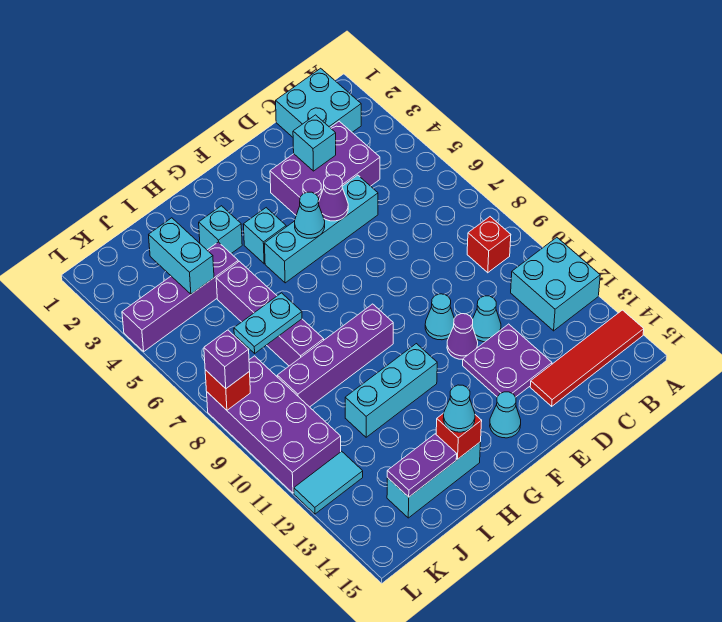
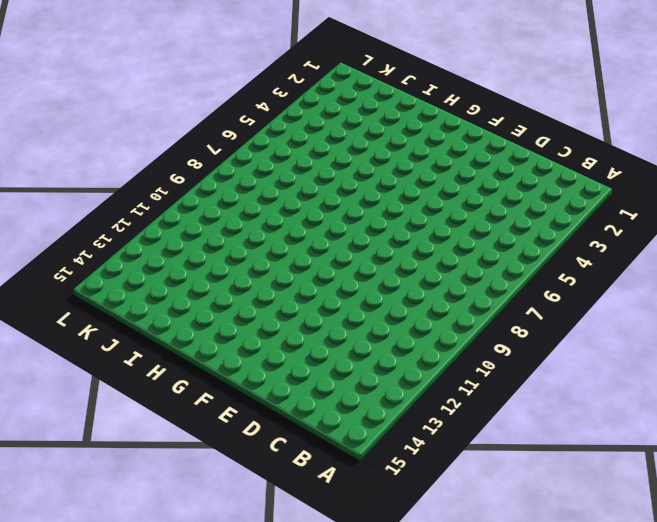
none -> cyan 2x2 brick [511,238,600,331]
none -> red 1x4 tile [530,310,644,406]
none -> cyan 2x2 brick [276,68,361,137]
none -> red 1x1 brick [467,217,511,273]

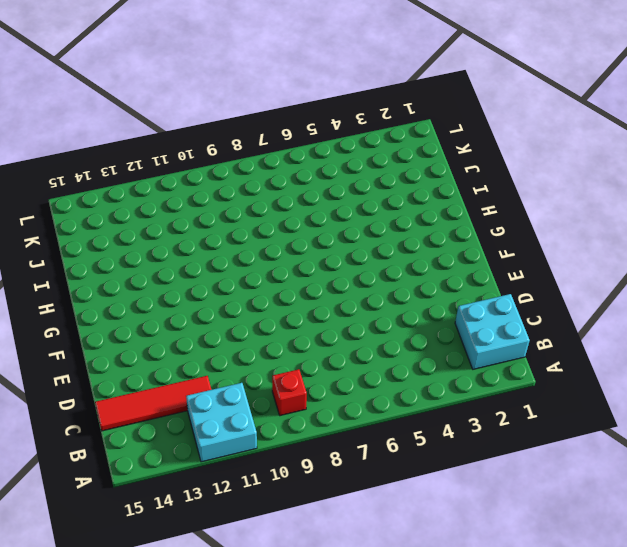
red 1x4 tile [95,376,211,431] -> red 1x4 tile turned to [530,310,644,406]
none -> purple 2x3 brick [270,121,380,215]
none -> cyan 1x4 brick [264,175,378,283]
none -> cyan 1x1 cone [472,296,501,342]
none -> purple 2x2 plate [463,324,552,397]

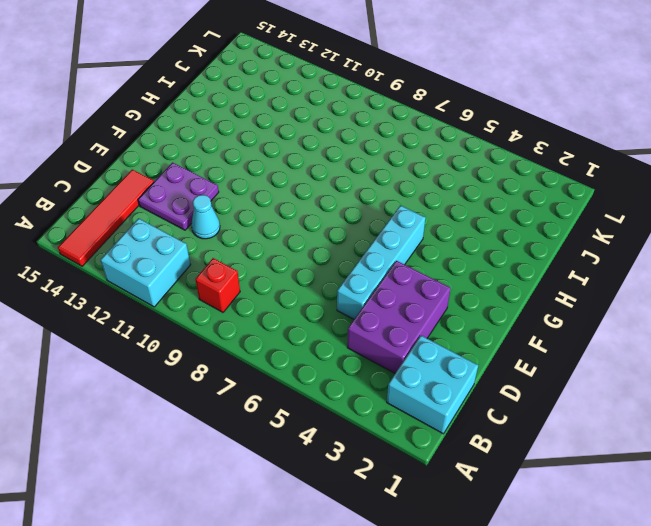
none -> cyan 1x1 cone [425,294,454,340]
none -> purple 1x1 cone [447,314,478,360]
none -> cyan 1x1 cone [490,392,521,438]
none -> cyan 1x1 brick [243,208,286,264]

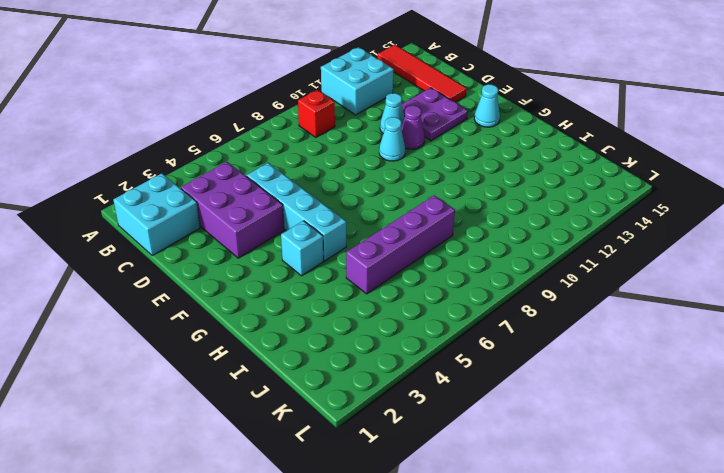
none -> purple 1x4 brick [277,304,393,407]
none -> cyan 1x3 brick [345,344,437,437]
none -> cyan 1x1 brick [199,206,242,253]
none -> cyan 1x3 brick [387,442,481,518]

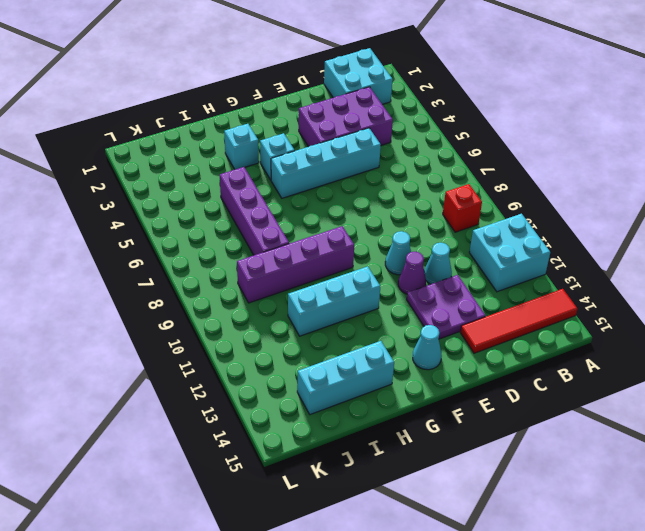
none -> purple 1x4 brick [122,242,238,351]
none -> purple 2x4 brick [207,356,341,493]
none -> cyan 1x2 tile [294,451,363,514]
none -> cyan 1x1 brick [293,115,336,171]

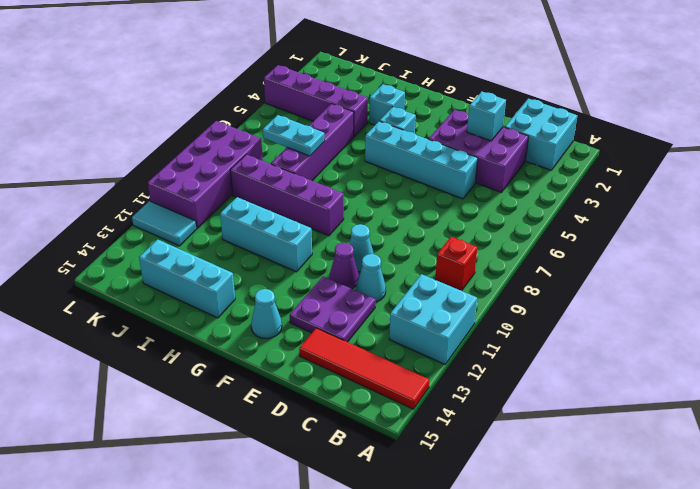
none -> purple 1x1 cone [319,175,348,221]
none -> cyan 1x1 cone [295,192,325,238]
none -> red 1x1 brick [436,413,482,459]
none -> purple 1x2 plate [387,434,457,497]

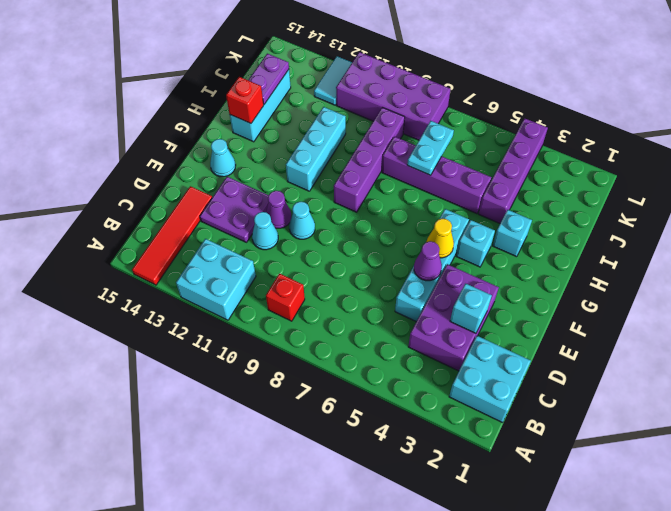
yellow 1x1 cone [427,219,454,258] -> cyan 1x1 cone [295,192,325,238]
none -> cyan 1x2 brick [149,218,214,294]
none -> red 1x1 brick [205,370,250,410]
none -> cyan 1x1 cone [443,385,475,432]
none -> purple 1x1 brick [204,330,250,388]

